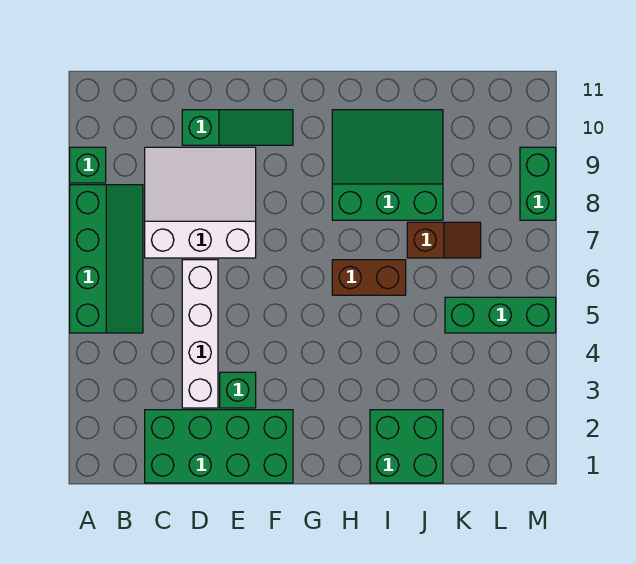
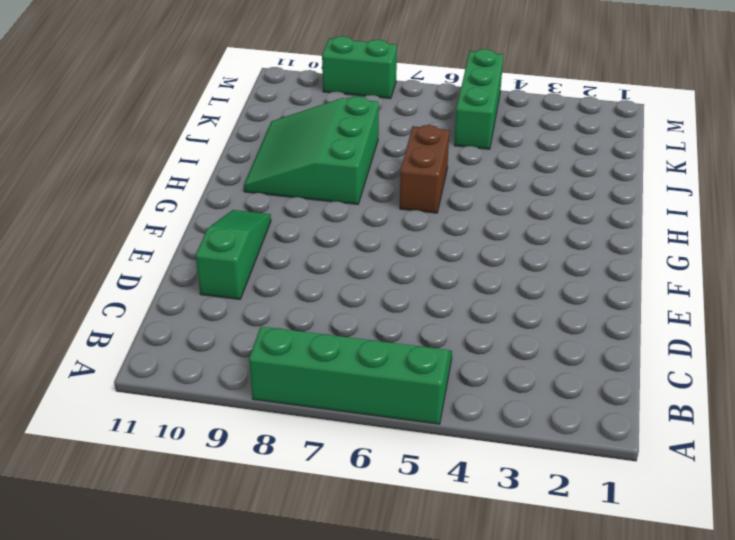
none -> green 1x1 brick [70,147,106,183]
none -> green 2x4 brick [145,410,293,483]
none -> white 3x3 slope [145,147,256,258]

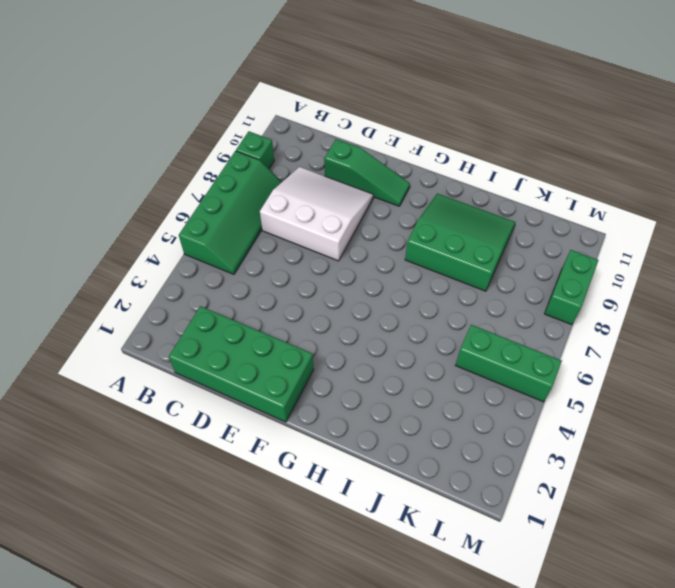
none -> white 1x4 brick [182,260,218,408]
none -> green 1x1 brick [220,372,256,408]
none -> brown 1x2 brick [332,260,406,295]

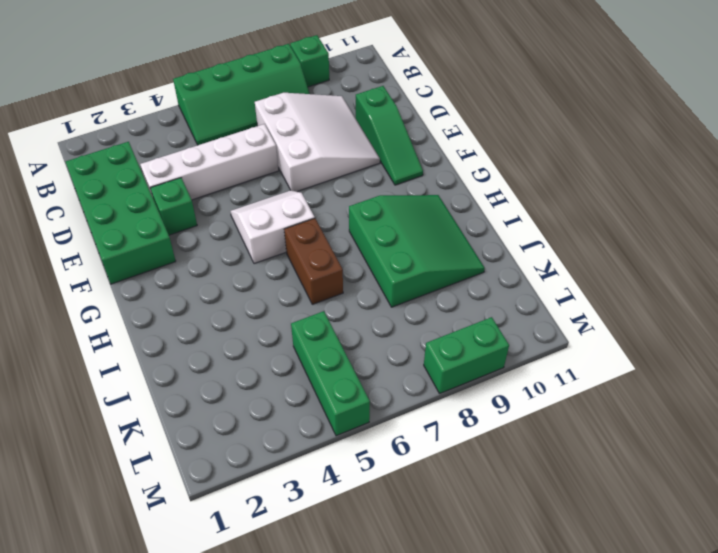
white 2x2 slope [230,190,315,264] -> none
none -> green 2x2 brick [370,410,443,483]
none -> brown 1x2 slope [407,222,481,258]

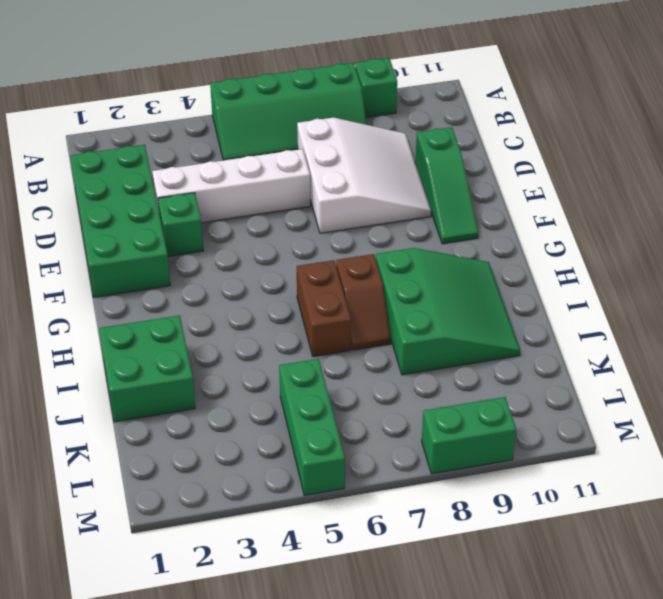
brown 1x2 slope [336,254,391,350] -> brown 1x2 slope moved to [407,222,481,258]

